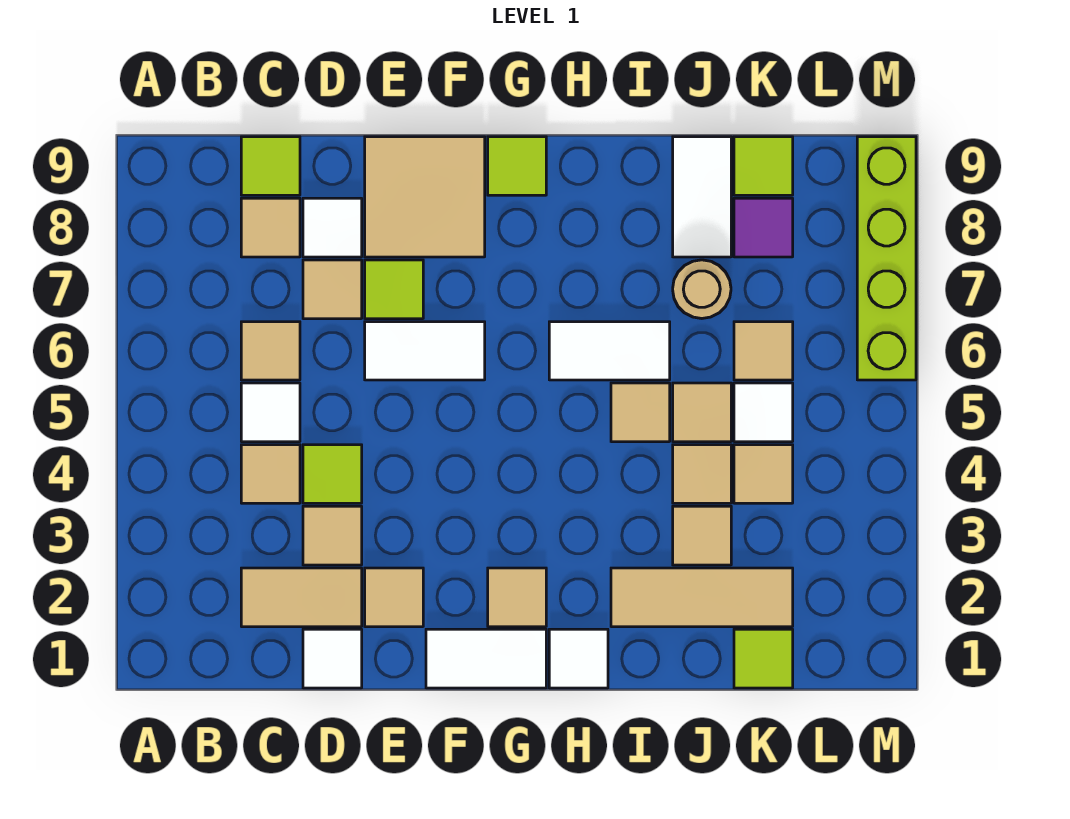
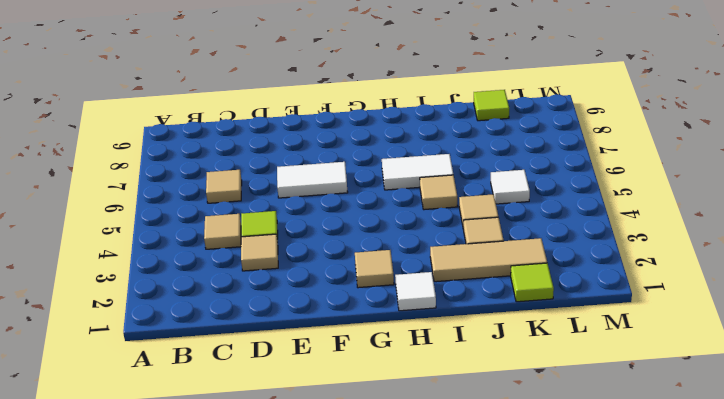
none -> tan 1x2 tile [241,568,362,627]
none -> white 1x1 tile [241,383,300,442]
none -> tan 1x1 tile [241,198,300,257]
none -> lime 1x1 tile [241,137,300,195]

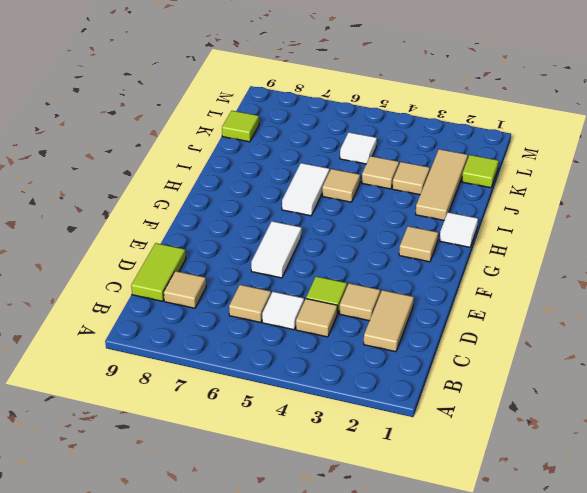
lime 1x2 tile [131,243,186,301] -> lime 1x1 tile [241,137,300,195]
none -> white 1x1 tile [303,629,362,688]
none -> tan 1x1 tile [303,260,362,319]
none -> white 1x1 tile [303,198,362,257]
none -> tan 1x1 tile [365,568,423,627]

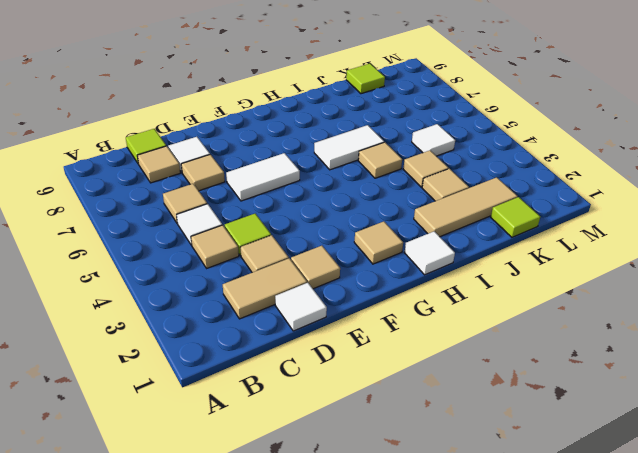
none -> lime 1x1 tile [365,260,423,319]
none -> tan 2x2 tile [365,137,485,257]
none -> white 1x2 tile [426,629,546,688]
none -> lime 1x1 tile [488,137,546,195]

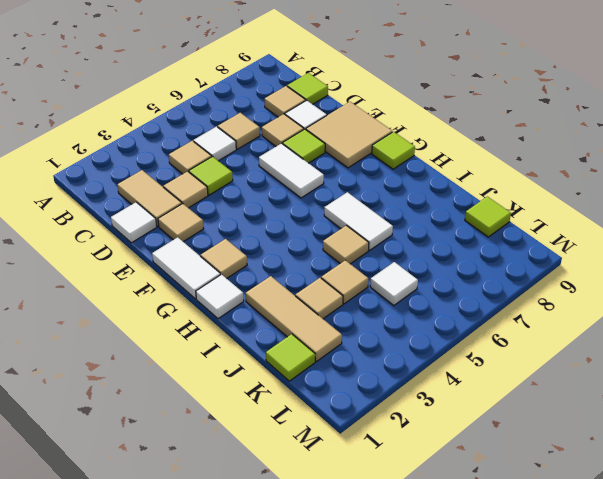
none -> tan 1x1 tile [673,383,731,442]
none -> tan 1x1 round brick [673,260,731,318]
none -> white 1x2 tile [673,137,731,257]
none -> tan 1x1 tile [734,445,793,503]

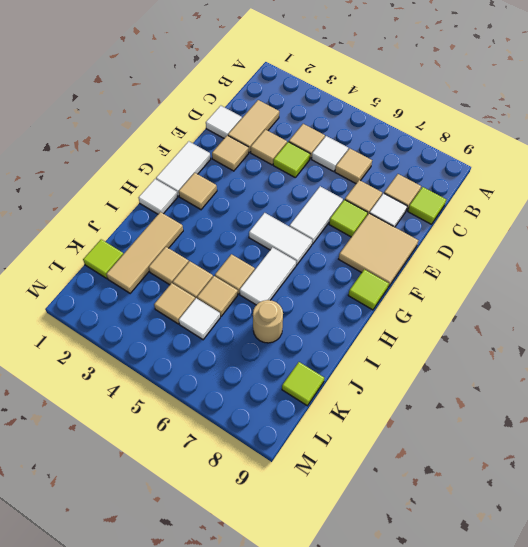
white 1x2 tile [249,213,312,265] -> white 1x2 tile moved to [673,137,731,257]
none -> tan 1x1 tile [734,322,793,380]
none -> purple 1x1 tile [734,198,793,257]
none -> lime 1x4 brick [857,137,916,380]

